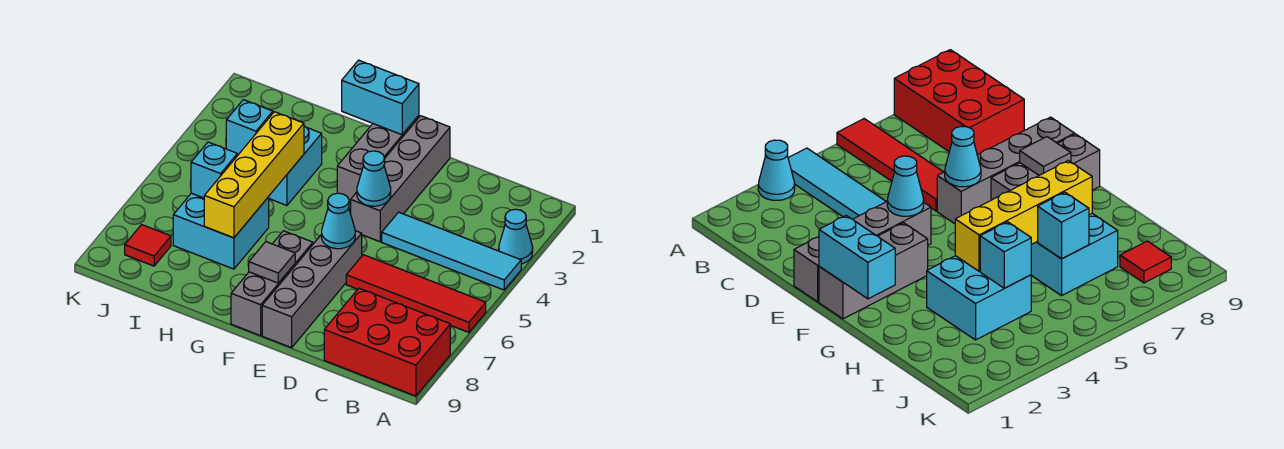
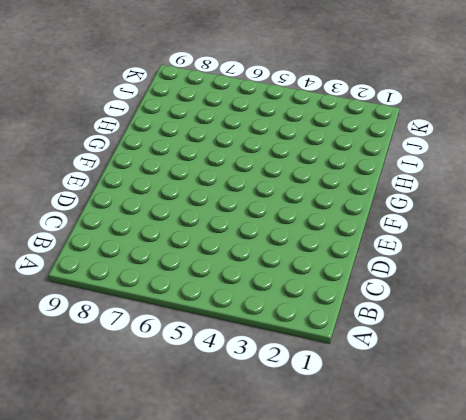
none -> cyan 1x1 cone [499,209,533,264]
none -> cyan 1x4 tile [382,212,521,290]
none -> red 1x4 tile [346,255,486,332]

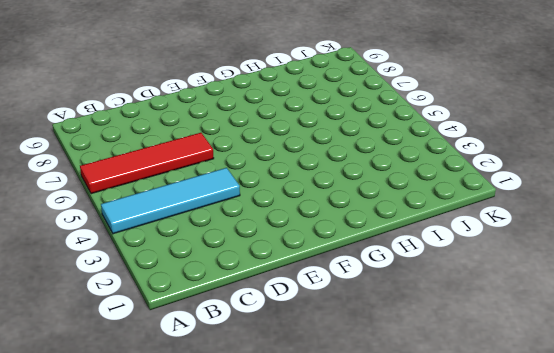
none -> cyan 1x1 cone [499,209,533,264]
none -> red 2x3 brick [324,288,450,396]
none -> grey 1x4 brick [350,116,450,242]

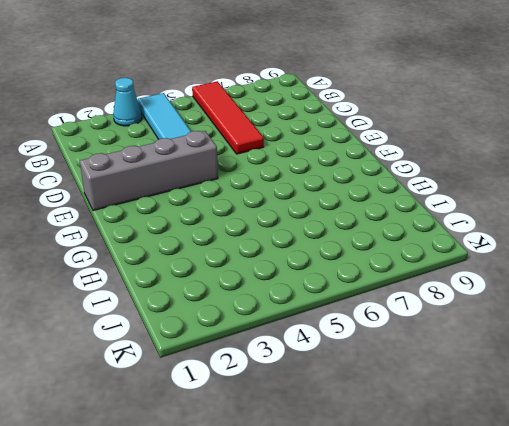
none -> red 2x3 brick [324,288,450,396]
none -> grey 1x4 brick [262,231,362,348]
none -> grey 1x3 brick [337,115,419,202]

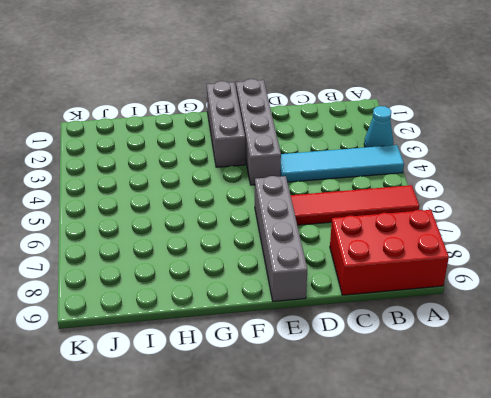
none -> grey 1x3 brick [231,231,313,336]
none -> cyan 2x2 brick [269,126,322,205]
none -> cyan 2x2 brick [173,193,269,269]

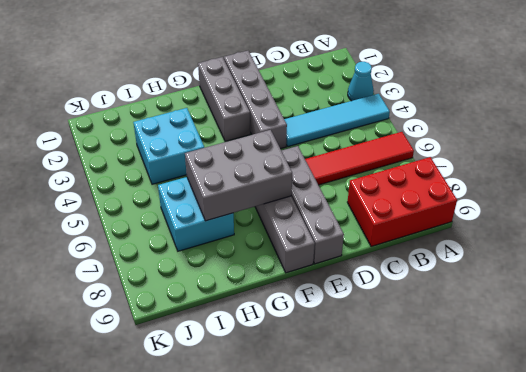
grey 2x3 brick [185,130,292,221] -> yellow 1x4 brick [204,112,304,238]
none -> red 1x1 tile [125,225,171,266]
none -> cyan 1x1 cone [357,151,391,206]
none -> cyan 1x1 cone [322,193,355,249]

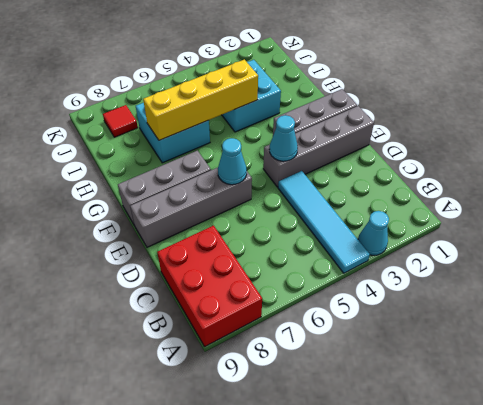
none -> red 1x4 tile [346,255,486,332]
none -> cyan 1x2 brick [342,60,419,135]
none -> grey 1x1 tile [249,242,295,283]

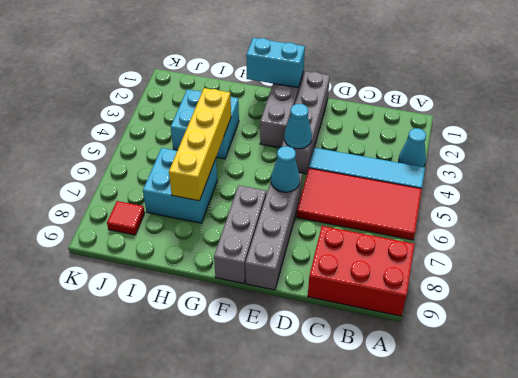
red 2x4 tile [297,168,422,240] -> red 1x4 tile [346,255,486,332]
none -> grey 1x1 tile [249,242,295,283]
none -> cyan 1x1 brick [226,100,273,155]
none -> cyan 1x1 brick [191,142,237,198]

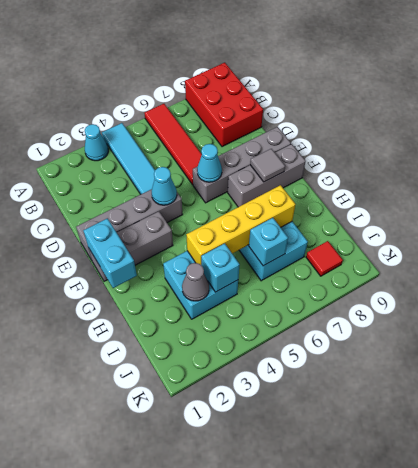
grey 1x1 cone [182,263,209,301] -> none

